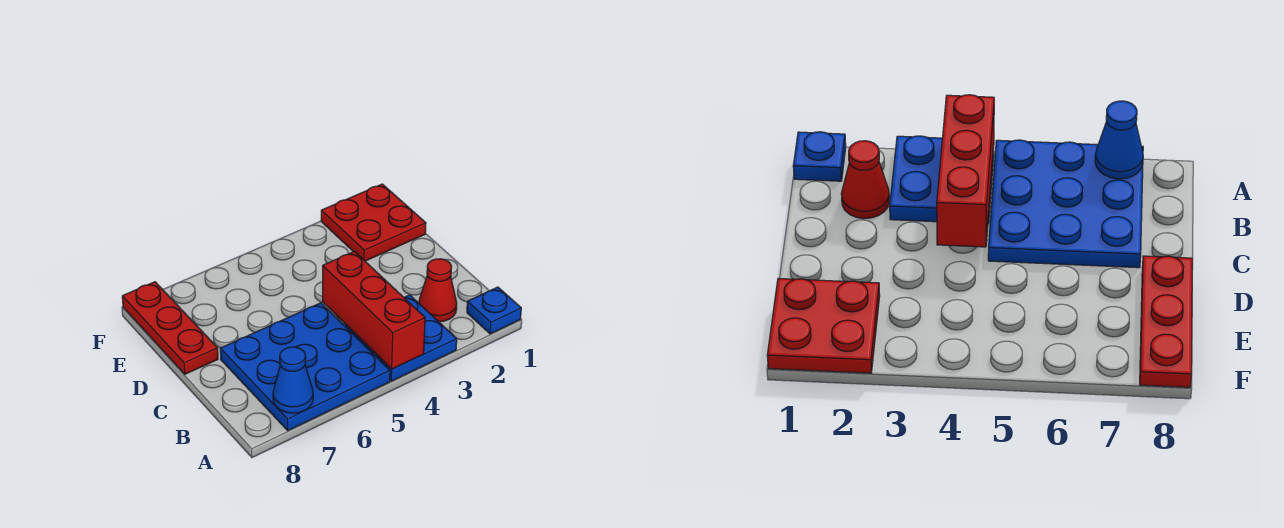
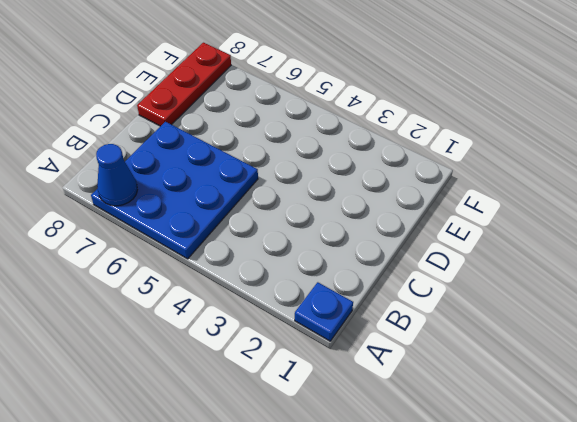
none -> blue 2x2 plate [345,295,457,381]
none -> red 1x1 cone [419,259,457,322]

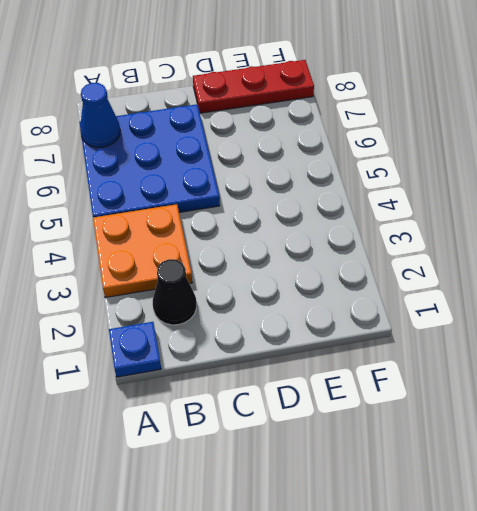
orange 2x2 plate [93,204,192,298] -> blue 2x2 plate [345,295,457,381]
black 1x1 cone [153,259,196,325] -> red 1x1 cone [419,259,457,322]
none -> red 2x2 plate [321,184,426,261]
none -> red 1x3 brick [323,251,425,369]

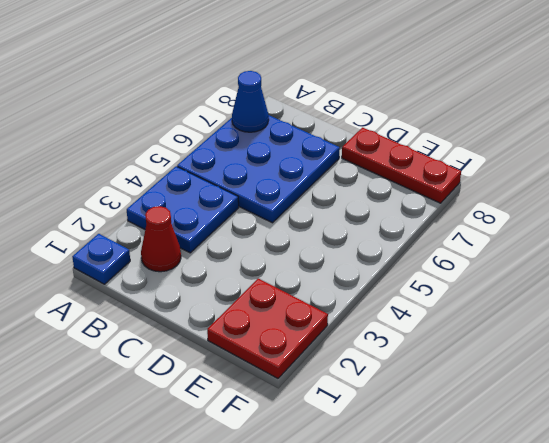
none -> red 1x3 brick [323,251,425,369]

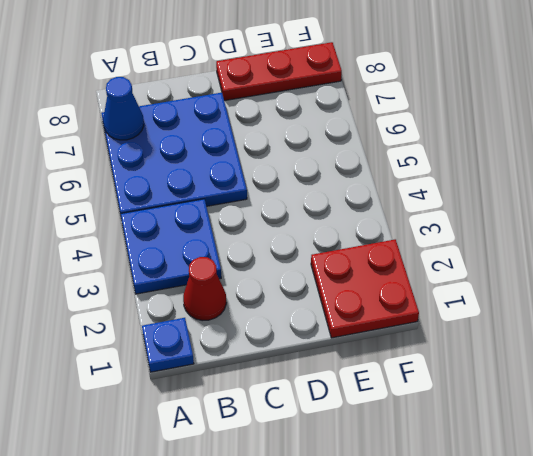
none -> red 1x3 brick [323,251,425,369]

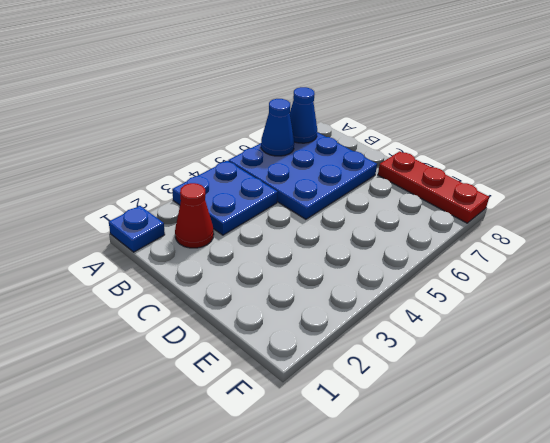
blue 1x1 cone [261,99,294,156] -> none
none -> red 2x2 plate [321,184,426,261]
none -> red 1x3 brick [323,251,425,369]

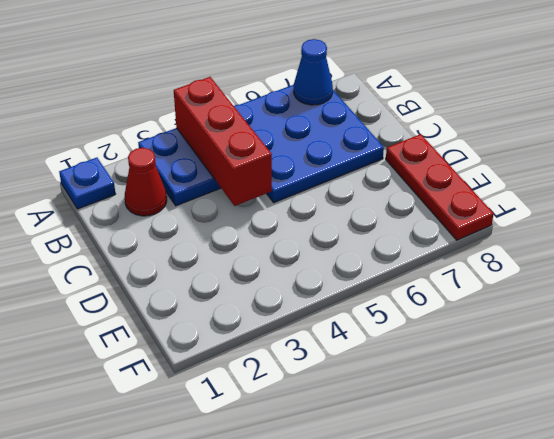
none -> red 2x2 plate [321,184,426,261]

